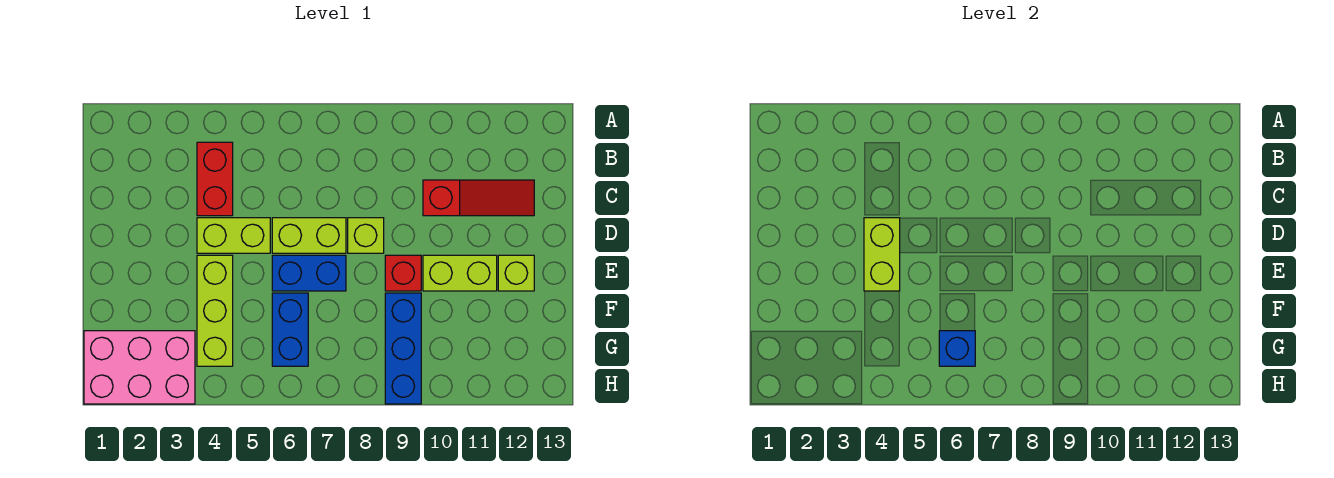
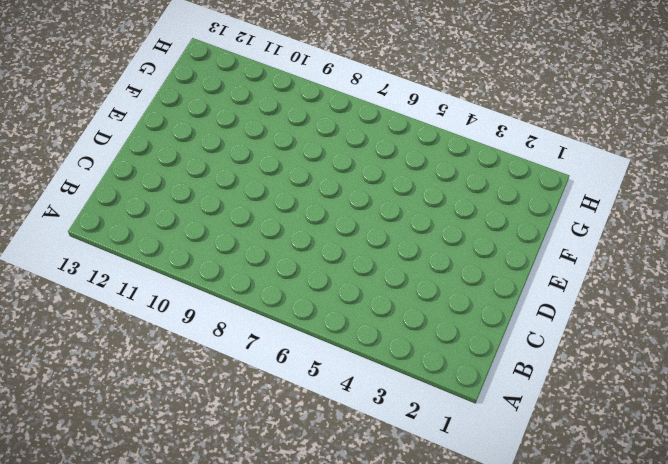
none -> red 1x2 brick [197,142,233,216]
none -> red 1x3 slope [423,180,534,216]
none -> lime 1x2 brick [197,218,270,253]

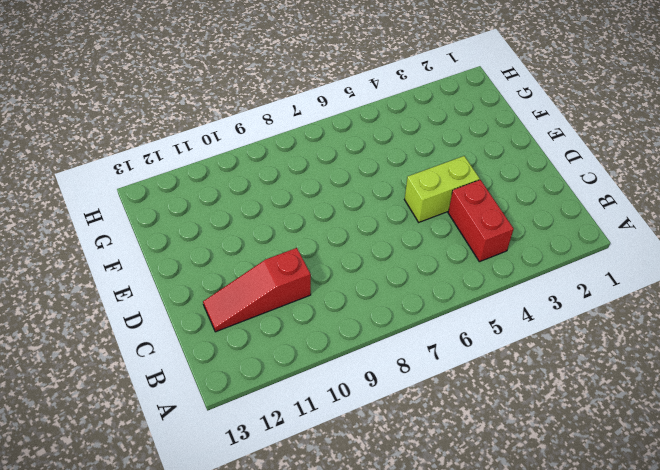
none -> lime 1x2 brick [272,218,346,253]
none -> lime 1x1 brick [348,218,384,253]
none -> lime 1x3 brick [197,255,233,366]

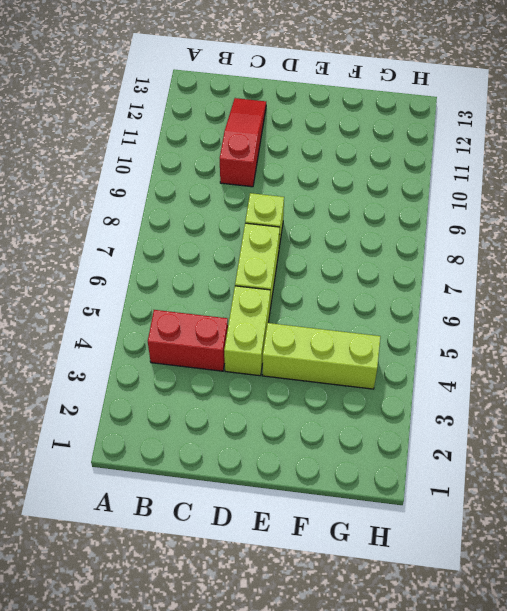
none -> blue 1x2 brick [272,255,346,291]
none -> red 1x1 brick [385,255,421,291]
none -> lime 1x2 brick [423,255,497,291]

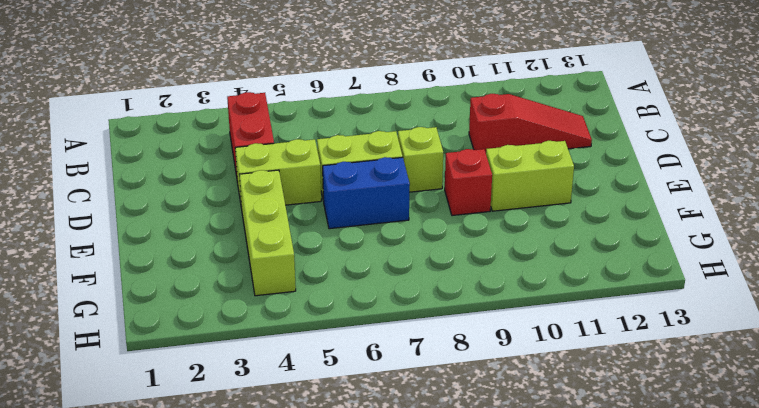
none -> lime 1x1 brick [498,255,534,291]
none -> blue 1x2 brick [272,293,308,366]
none -> blue 1x3 brick [385,293,421,404]

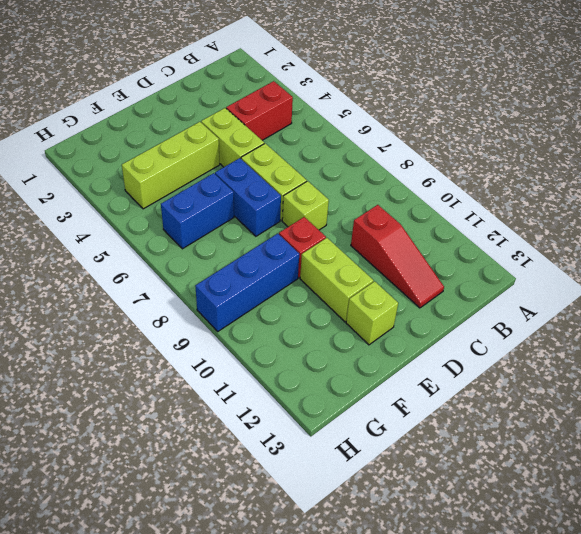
none -> pink 2x3 brick [84,331,195,404]
none -> lime 1x2 brick [864,218,900,291]
none -> blue 1x1 brick [939,331,975,366]

